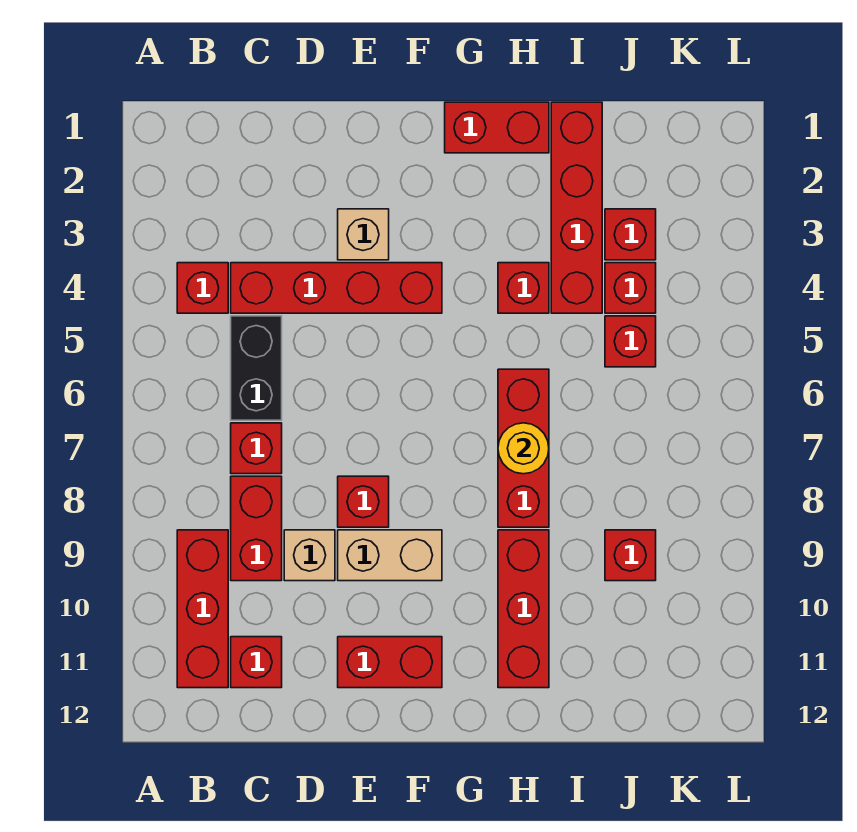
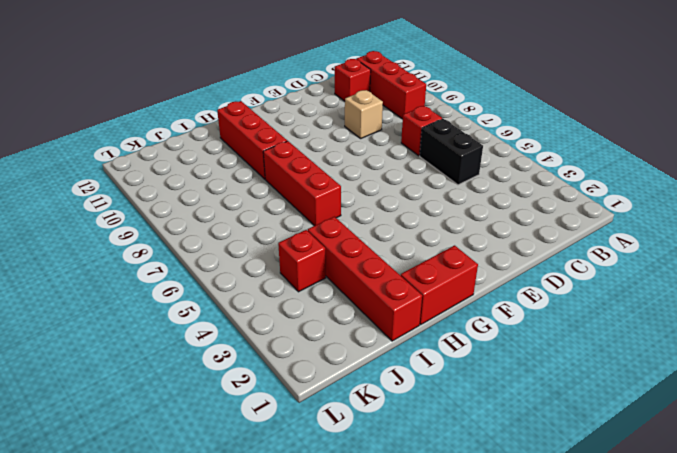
none -> red 1x1 brick [177,263,228,313]
none -> red 1x4 brick [231,263,442,313]
none -> red 1x2 brick [231,476,282,581]

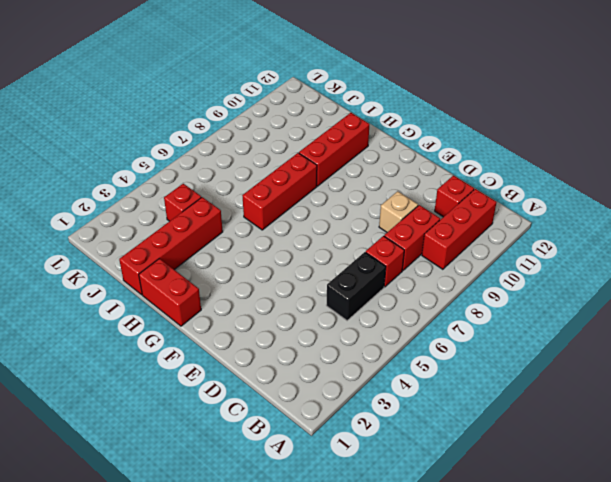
none -> red 1x1 brick [177,263,228,313]
none -> red 1x4 brick [231,263,442,313]
none -> tan 1x1 brick [338,209,389,260]

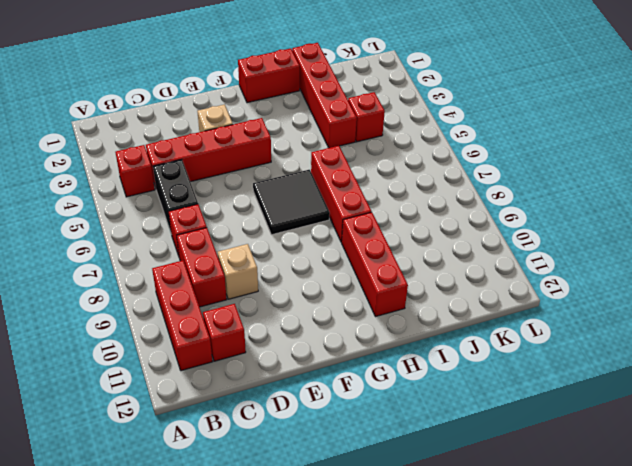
black 2x2 tile [253,170,330,235] -> none
none -> red 1x1 brick [338,476,389,527]
none -> tan 1x2 brick [338,530,442,581]
none -> red 1x2 brick [338,637,442,688]

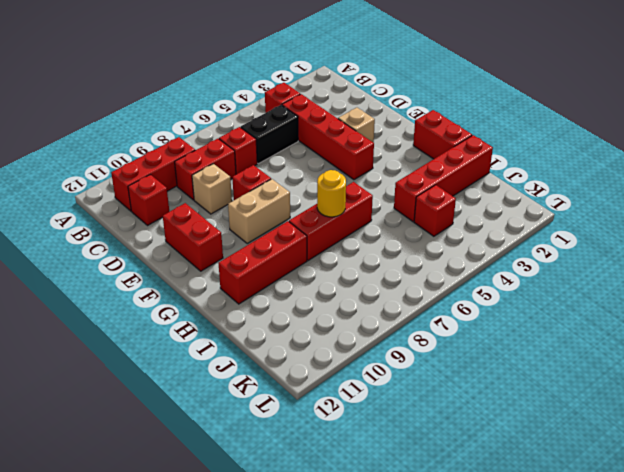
tan 1x2 brick [228,179,290,243] -> tan 1x2 brick turned to [338,530,442,581]
none -> red 1x1 brick [498,263,549,313]
none -> red 1x1 brick [605,209,656,260]
none -> red 1x1 brick [605,316,656,367]

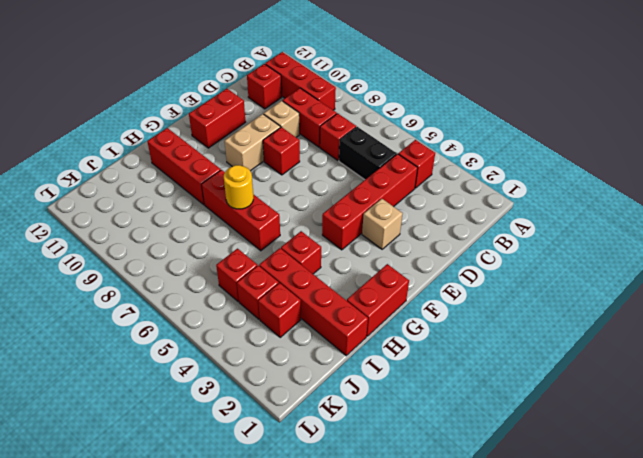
none -> red 1x1 brick [605,530,656,581]

